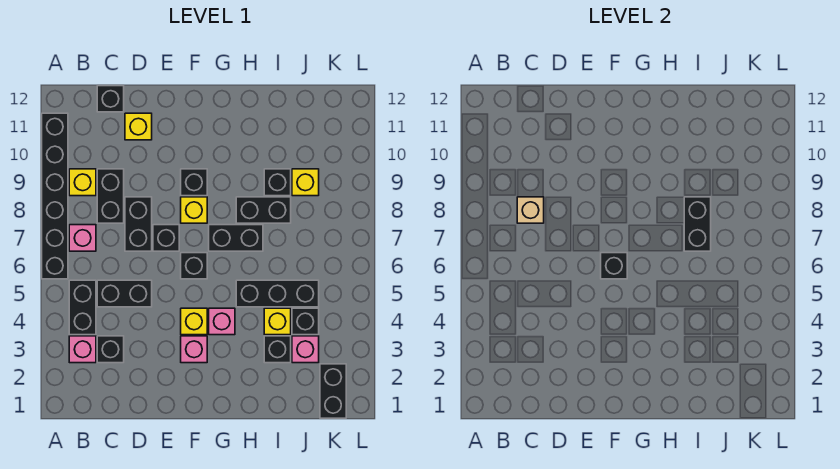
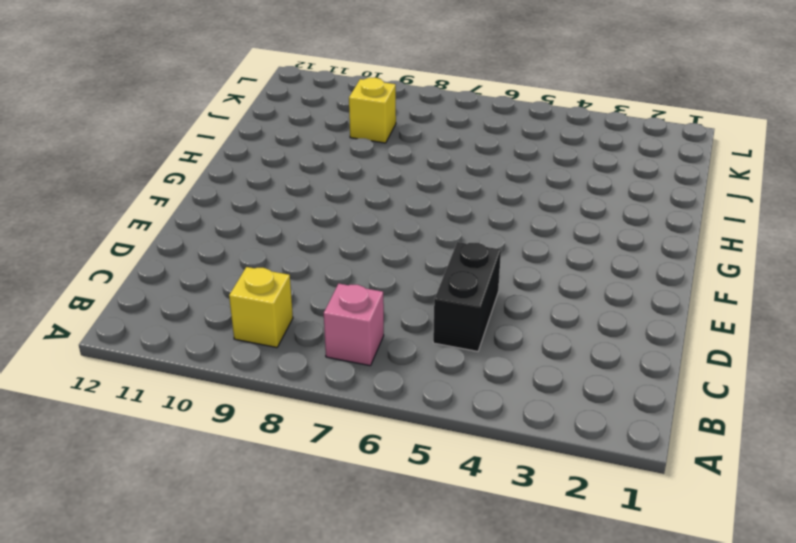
none -> black 1x6 brick [42,113,68,279]
none -> pink 1x1 brick [69,336,96,363]
none -> black 1x2 brick [69,280,96,335]
none -> black 1x1 brick [97,336,124,363]

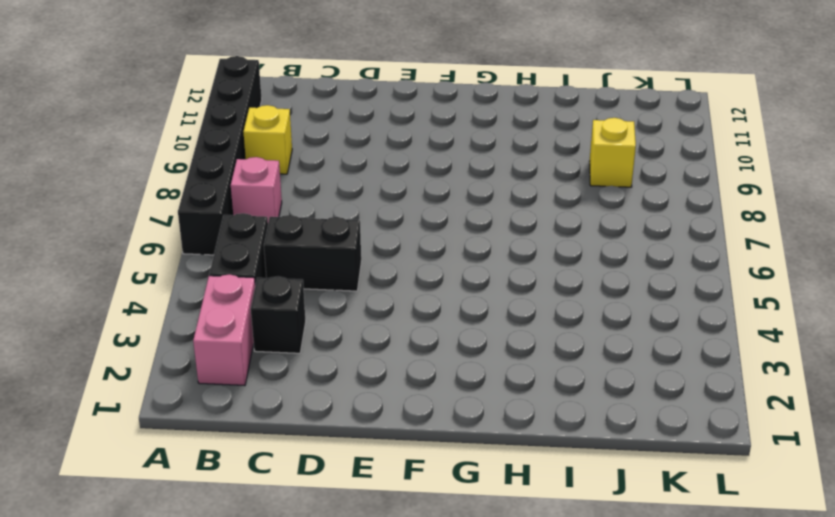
pink 1x2 brick [193,274,255,385] -> pink 1x1 brick [69,336,96,363]
none -> black 1x2 brick [97,169,124,223]
none -> black 1x1 brick [97,86,124,112]
none -> black 1x2 brick [125,197,152,251]
none -> yellow 1x1 brick [125,113,152,140]

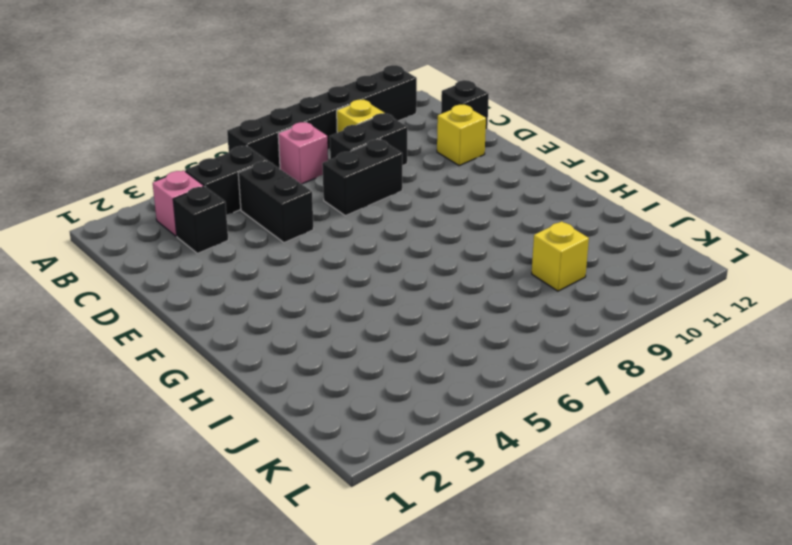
none -> black 1x1 brick [153,225,179,251]
none -> pink 1x1 brick [181,336,207,363]
none -> yellow 1x1 brick [181,308,207,335]
none -> black 1x1 brick [181,253,207,279]

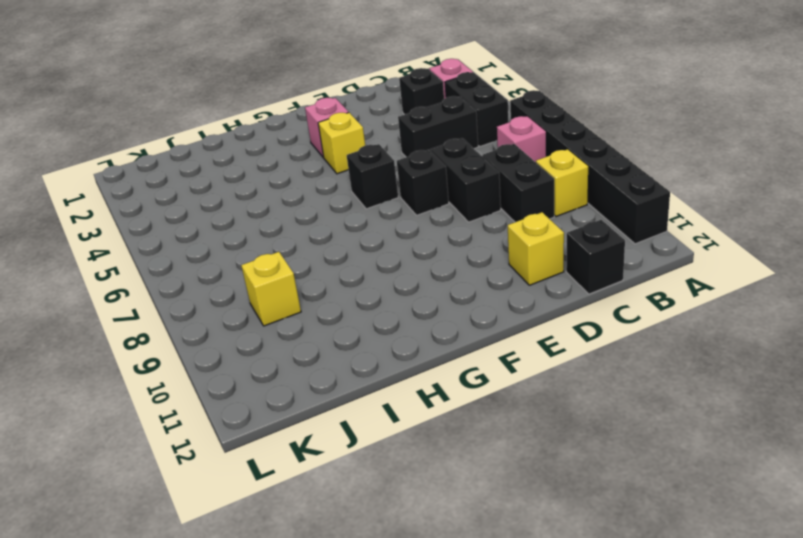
none -> yellow 1x1 brick [181,197,207,223]
none -> black 1x1 brick [181,169,207,196]
none -> pink 1x1 brick [209,308,235,335]
none -> black 1x2 brick [209,225,263,251]

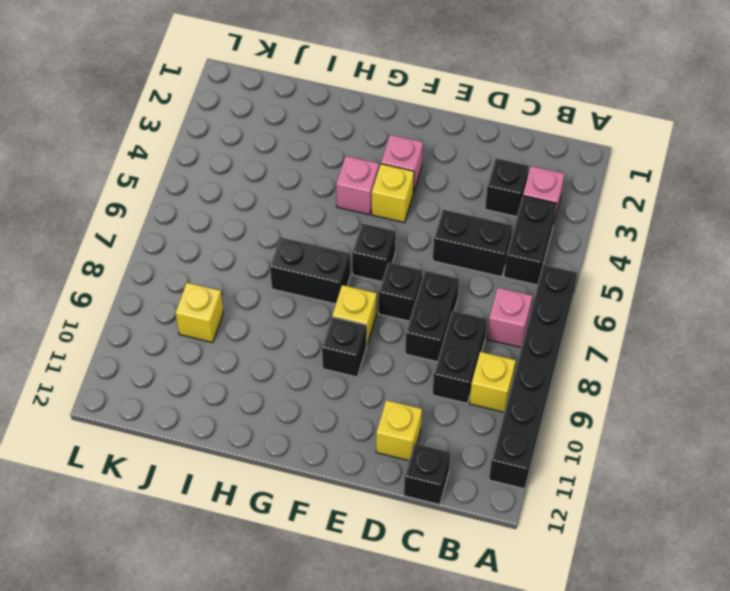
none -> black 1x3 brick [236,280,319,307]
none -> black 1x2 brick [236,197,291,223]
none -> black 1x1 brick [264,336,291,363]
none -> yellow 1x1 brick [264,308,291,335]

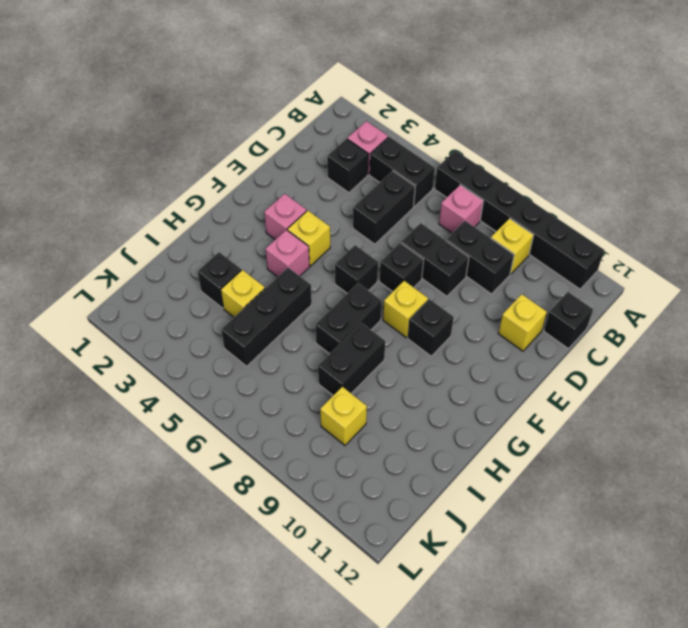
none -> black 1x1 brick [264,169,291,196]
none -> pink 1x1 brick [292,336,319,363]
none -> black 1x1 brick [292,308,319,335]
none -> black 1x2 brick [320,364,346,418]

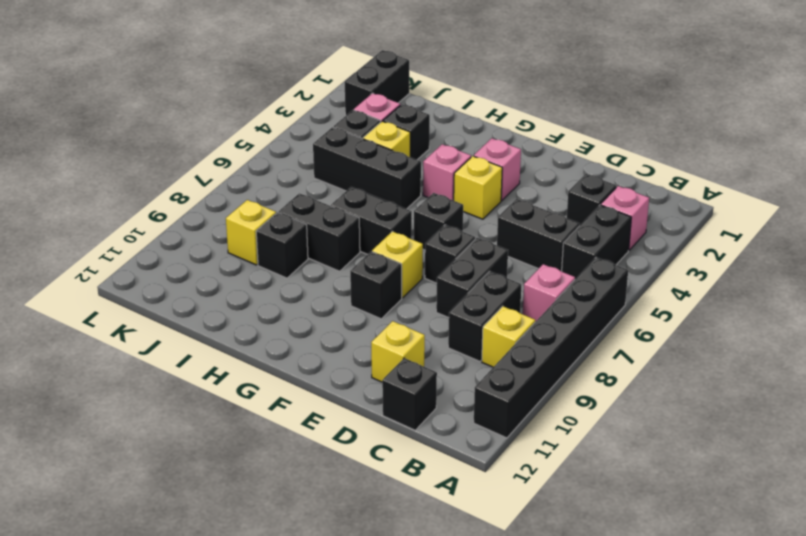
none -> tan 1x1 brick [517,197,544,223]
none -> black 1x1 brick [601,253,627,279]
none -> black 1x2 brick [684,197,711,251]

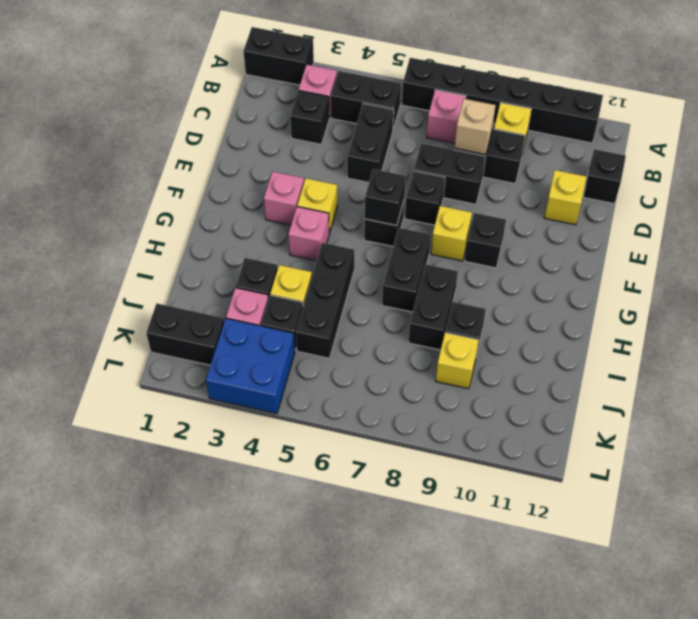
black 1x2 brick [244,27,314,85] -> black 1x2 brick moved to [684,197,711,251]
blue 2x2 brick [206,319,295,414] -> none

